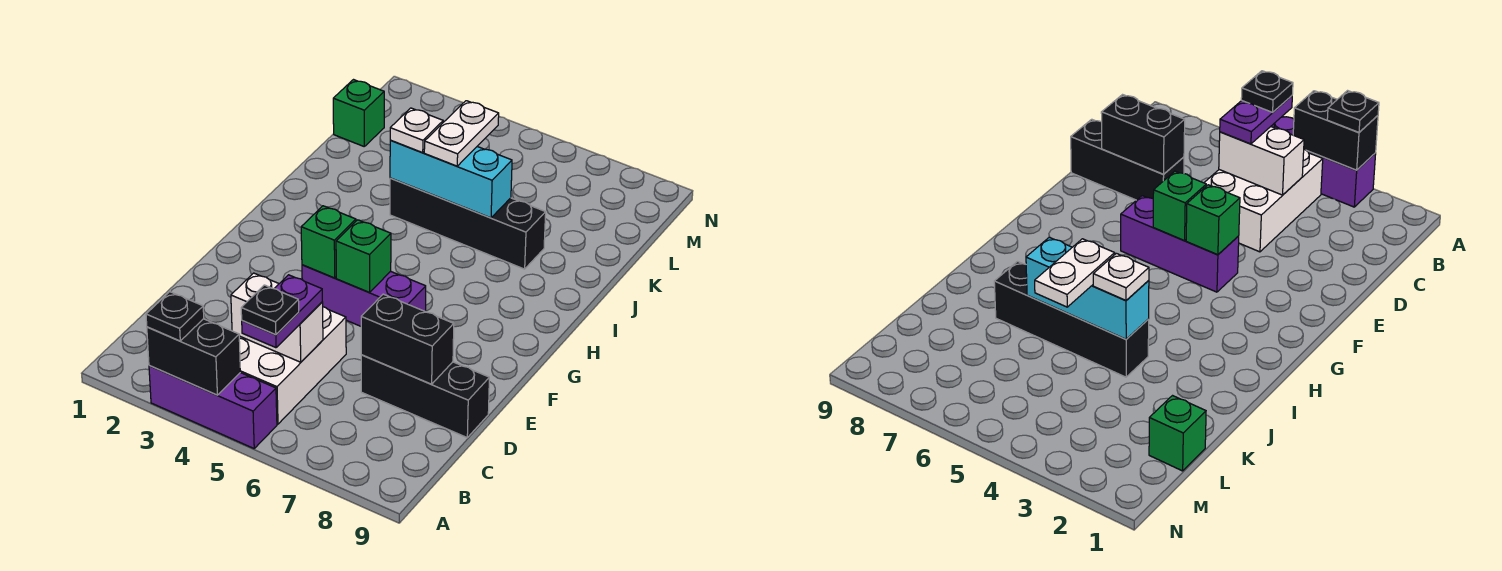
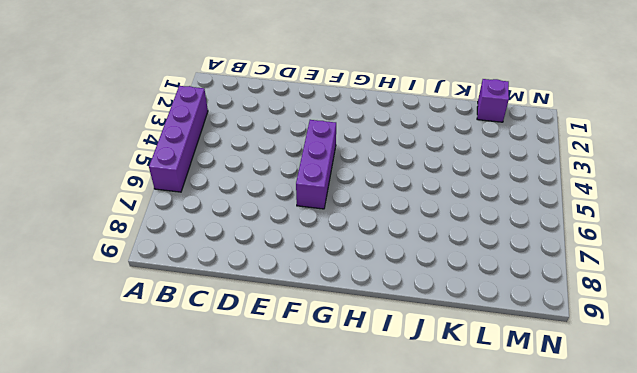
purple 1x4 brick [149,86,208,192] -> purple 1x3 brick [149,366,277,448]
purple 1x1 brick [477,79,509,122] -> green 1x1 brick [333,80,384,146]
none -> white 2x3 brick [239,307,346,424]
none -> black 1x3 brick [361,355,489,437]
none -> black 1x4 brick [390,178,546,269]

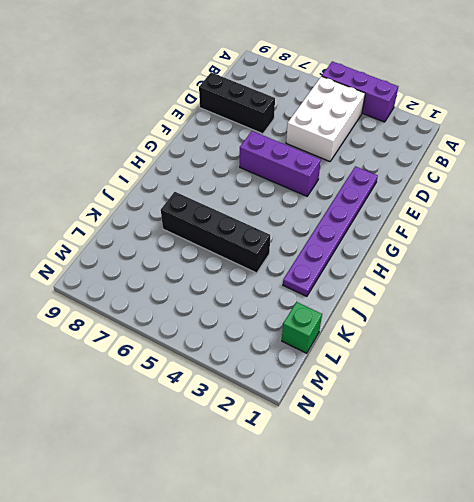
purple 1x6 plate [283,166,378,296] -> none
none -> black 1x2 brick [147,319,241,395]
none -> white 1x2 brick [231,273,323,362]
none -> black 1x2 brick [361,294,454,384]

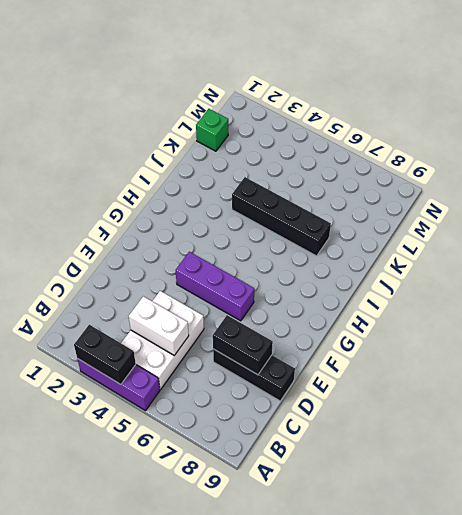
none -> green 1x1 brick [301,206,356,278]
none -> green 1x1 brick [336,220,391,292]
none -> cyan 1x3 brick [390,140,512,218]

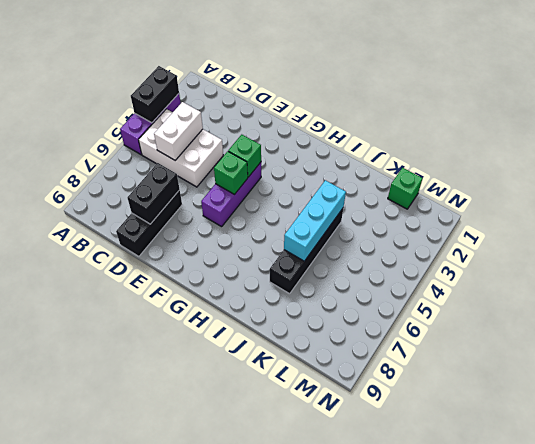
none -> black 1x1 plate [146,292,204,341]
none -> purple 1x2 plate [242,275,322,348]
none -> white 1x1 plate [390,108,443,153]

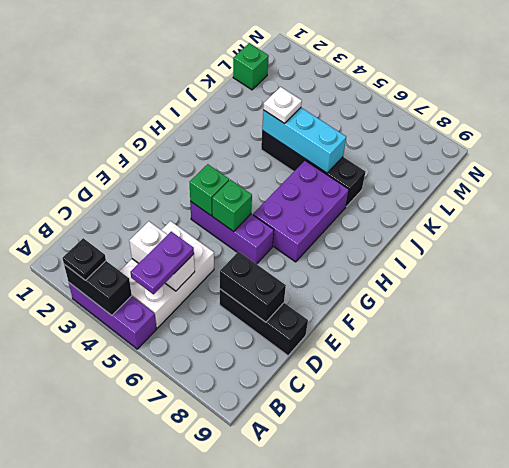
purple 2x3 brick [253,161,349,262] -> none
none -> white 1x2 plate [424,101,499,166]
none -> black 1x1 plate [241,285,299,335]

